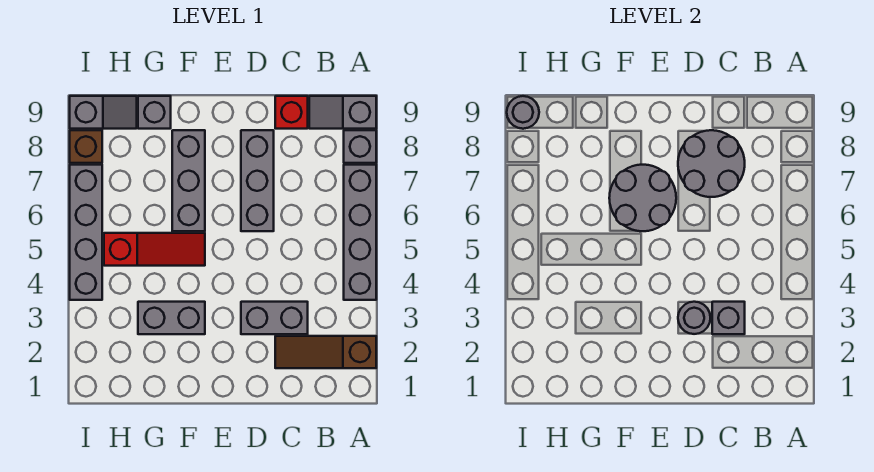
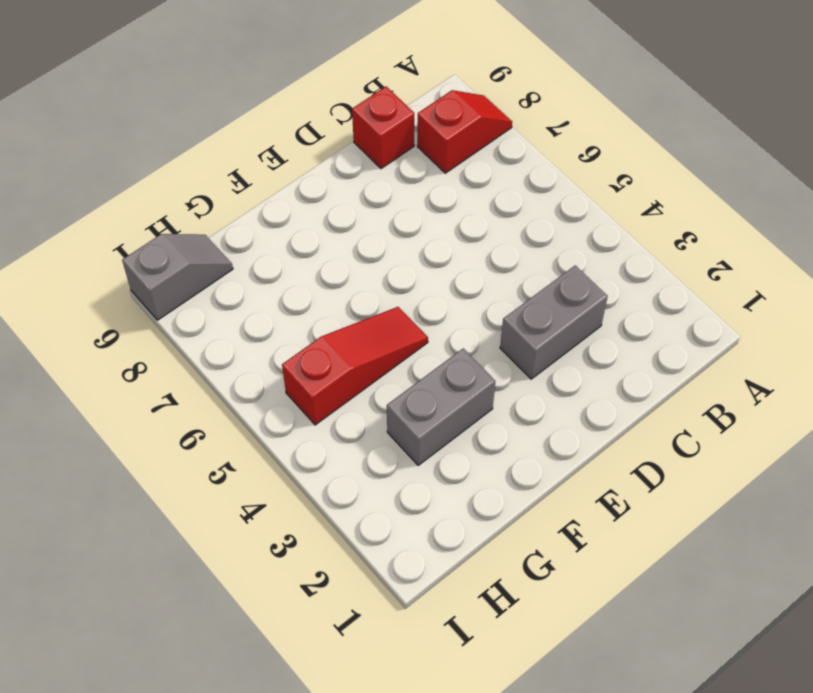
red 1x2 slope [417,90,512,173] -> grey 1x1 brick [344,130,376,163]
none -> brown 1x3 slope [275,336,376,368]
none -> grey 1x4 brick [344,165,376,300]
none -> grey 1x2 slope [309,96,376,129]

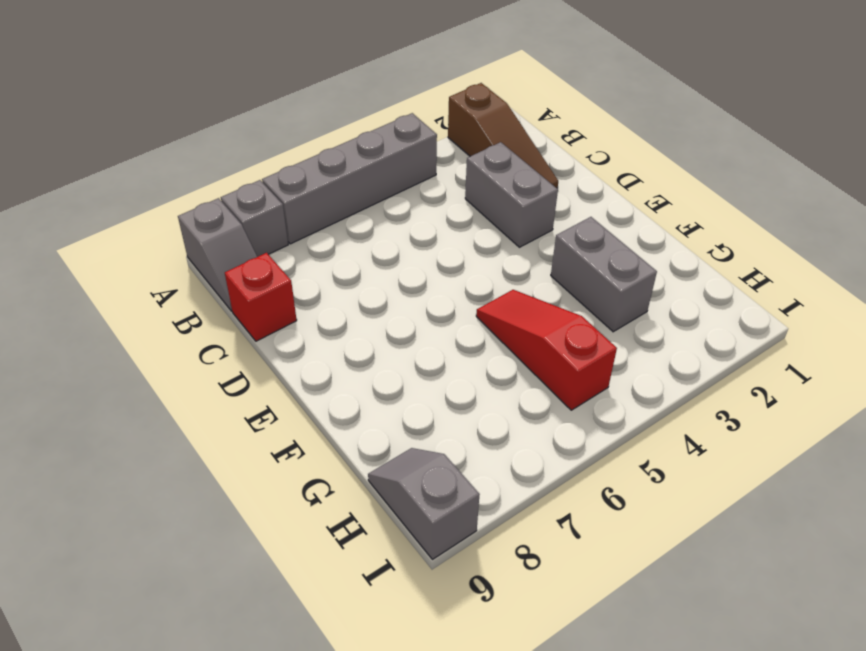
none -> grey 1x3 brick [241,130,274,231]
none -> grey 1x3 brick [172,130,205,231]
none -> grey 1x1 brick [138,96,171,129]

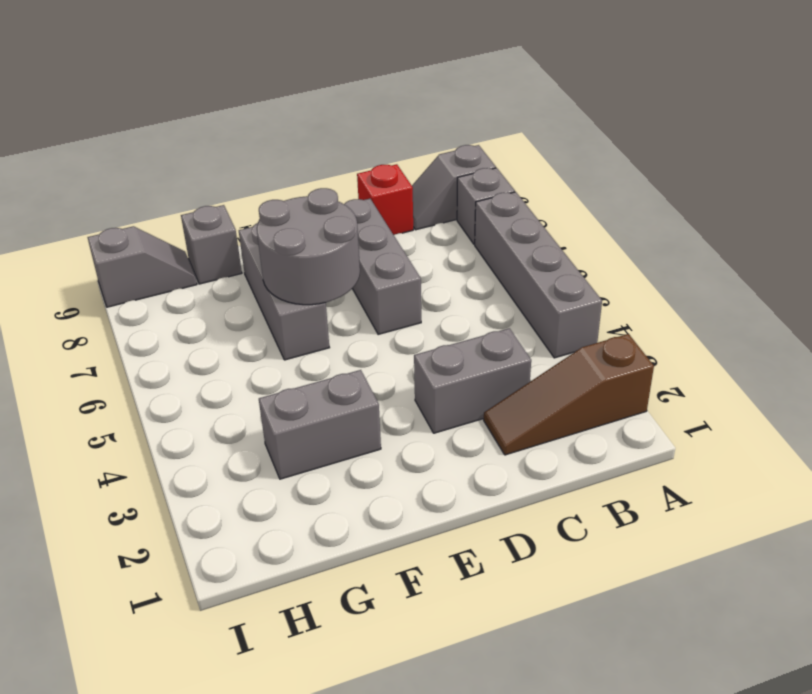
none -> red 1x3 slope [104,233,205,266]
none -> grey 1x4 brick [70,165,102,300]
none -> brown 1x1 brick [70,130,102,163]

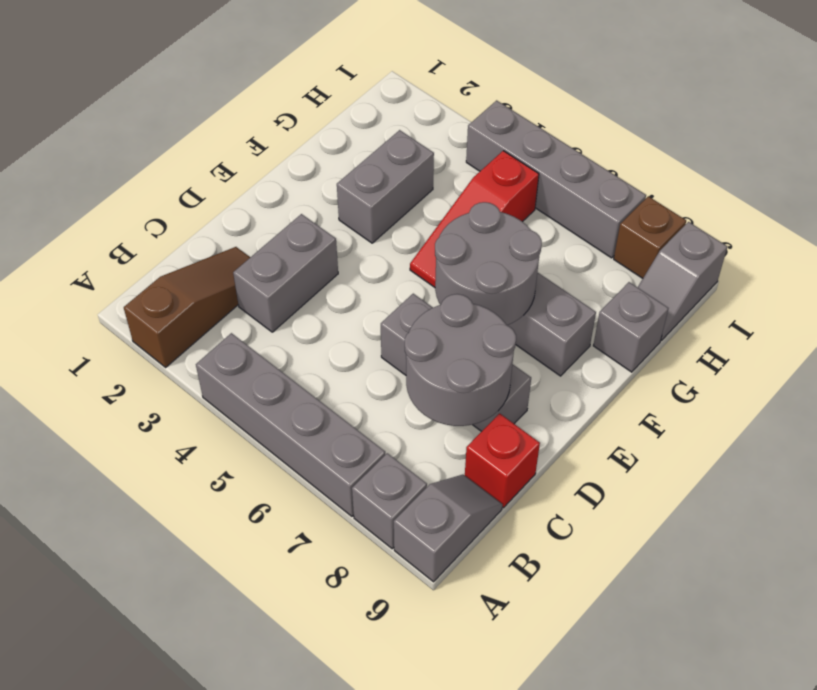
none -> grey 1x1 brick [712,302,745,334]
none -> grey 1x1 round brick [678,302,710,334]
none -> grey 1x1 round brick [507,96,539,129]

